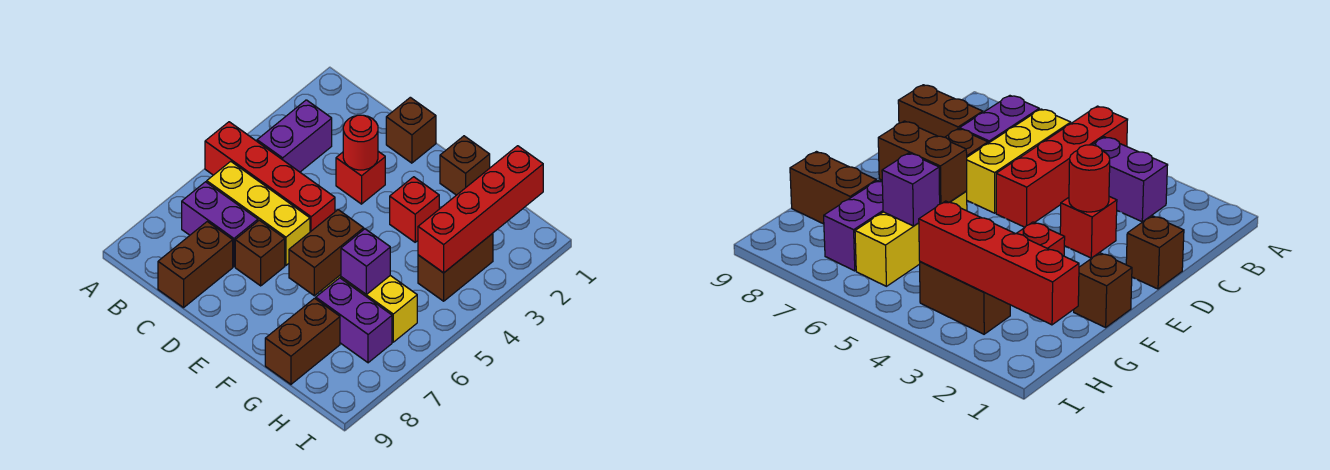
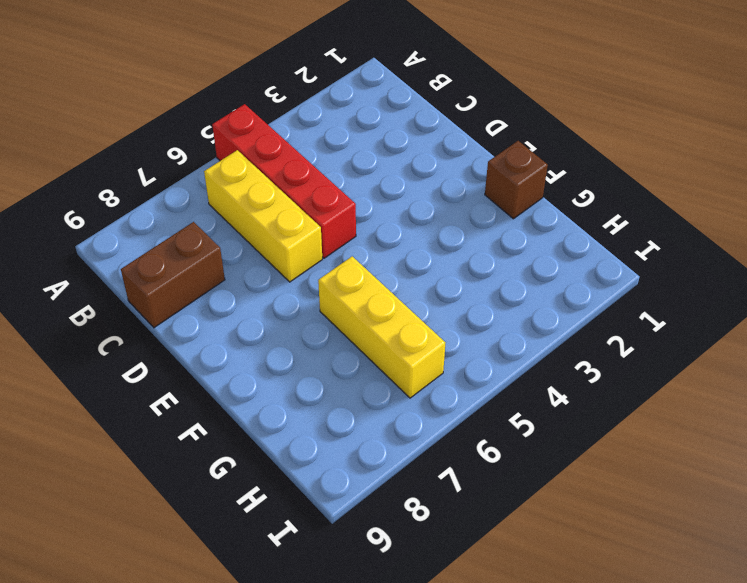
none -> purple 1x2 brick [257,100,332,172]
none -> purple 1x2 brick [182,182,258,267]
none -> brown 1x1 brick [386,97,436,163]

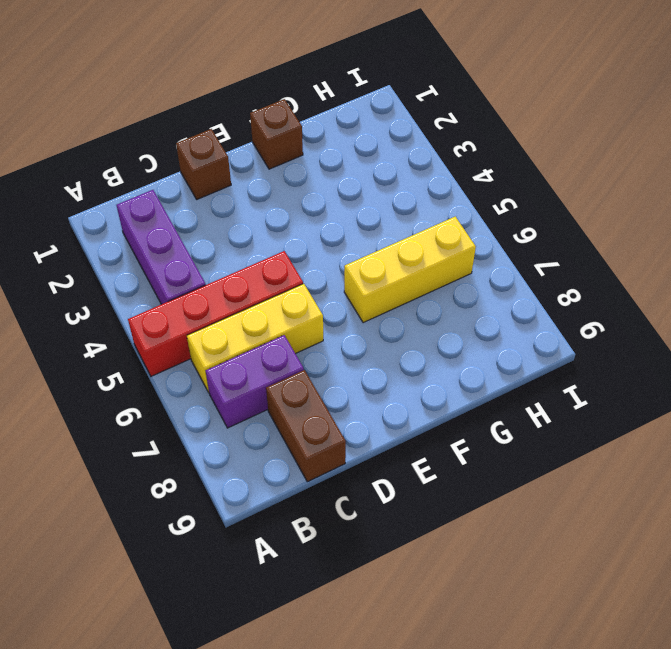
purple 1x3 brick [117,190,206,304] -> purple 1x2 brick [257,100,332,172]
none -> red 1x1 brick [336,151,385,204]
none -> brown 1x1 brick [235,220,285,286]
none -> red 1x1 brick [390,177,439,242]

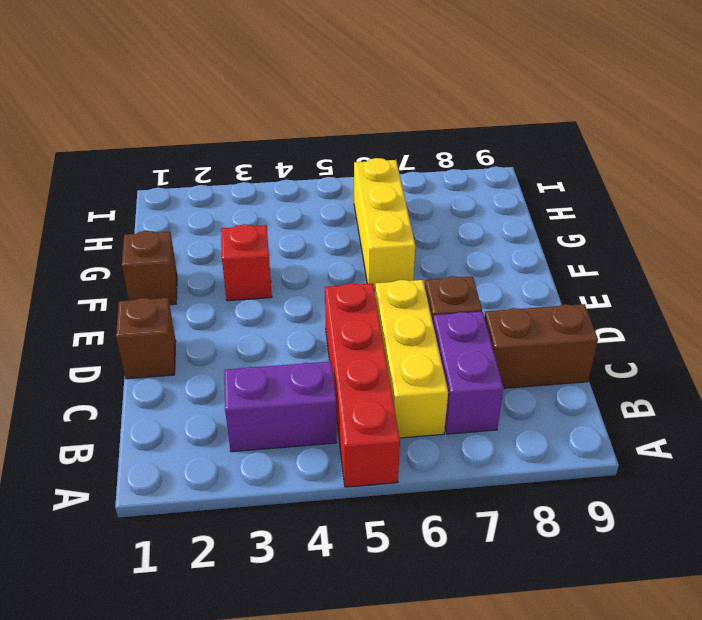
none -> red 1x1 brick [336,151,385,204]
none -> purple 1x2 brick [316,278,392,363]
none -> brown 1x2 brick [265,298,340,384]

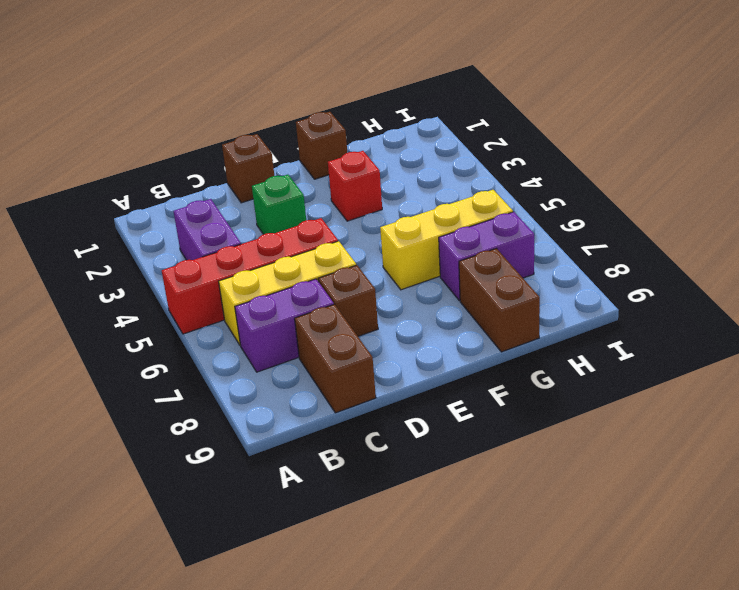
green 1x1 brick [252,175,306,234] -> red 1x1 brick [336,151,385,204]
none -> brown 1x2 brick [418,233,493,301]
none -> red 1x1 round brick [343,115,378,170]
none -> brown 1x2 brick [289,210,364,296]

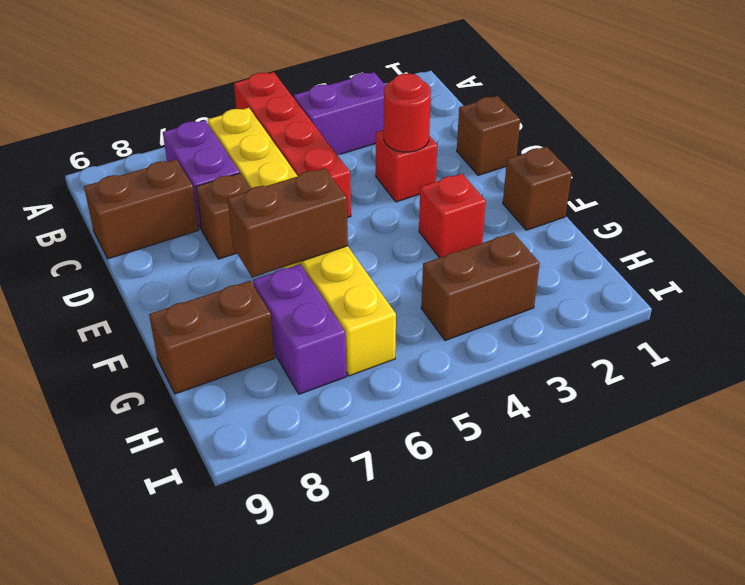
none -> purple 1x1 brick [341,229,390,294]
none -> red 1x4 brick [418,146,543,273]

